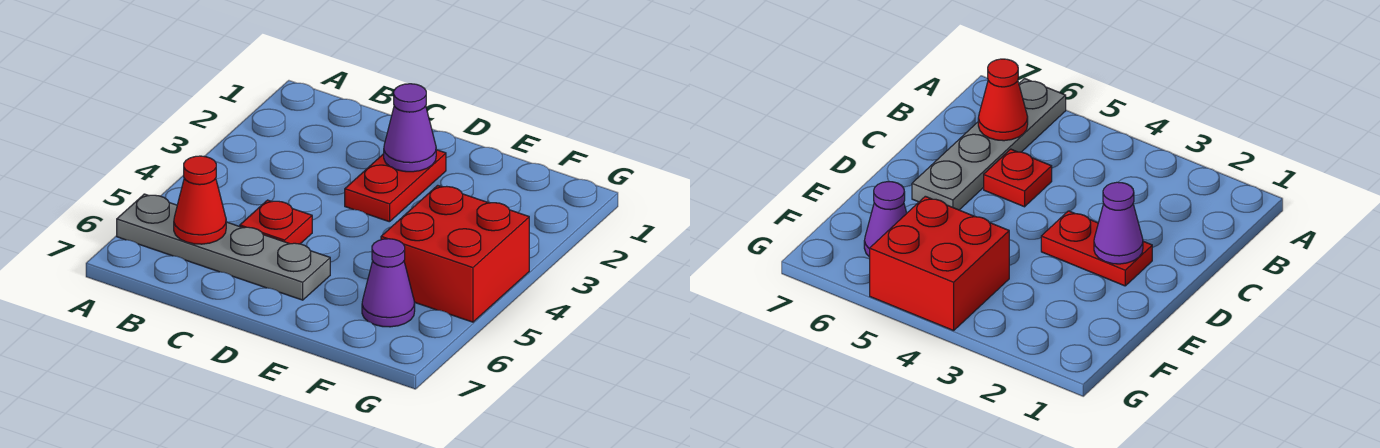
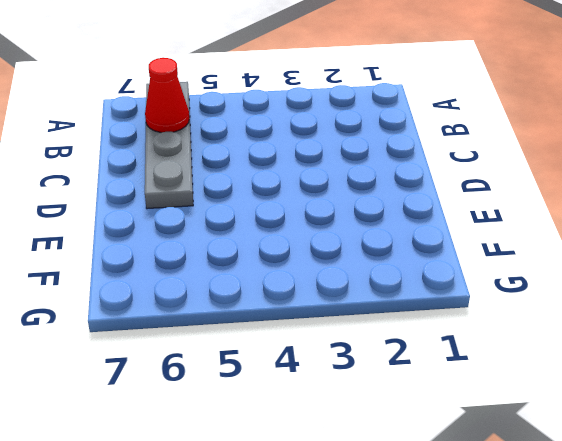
none -> red 1x1 plate [240,200,312,244]
none -> red 1x2 plate [345,150,446,222]

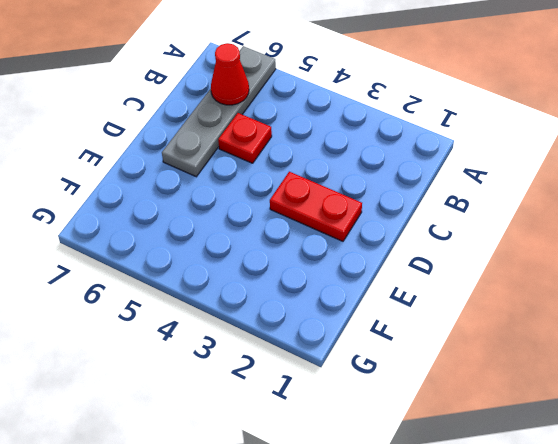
none -> red 2x2 brick [381,185,529,322]
none -> purple 1x1 cone [362,239,415,327]

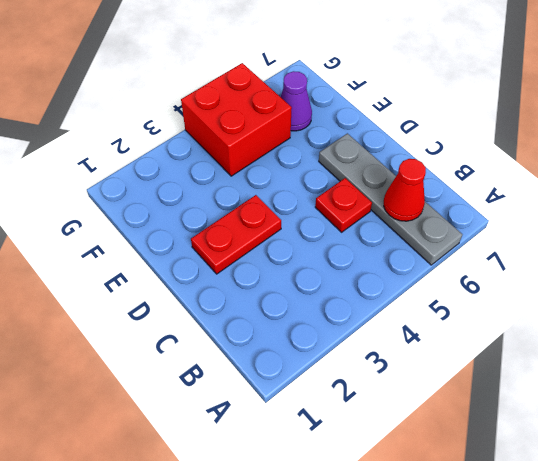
none -> purple 1x1 cone [384,84,436,172]

